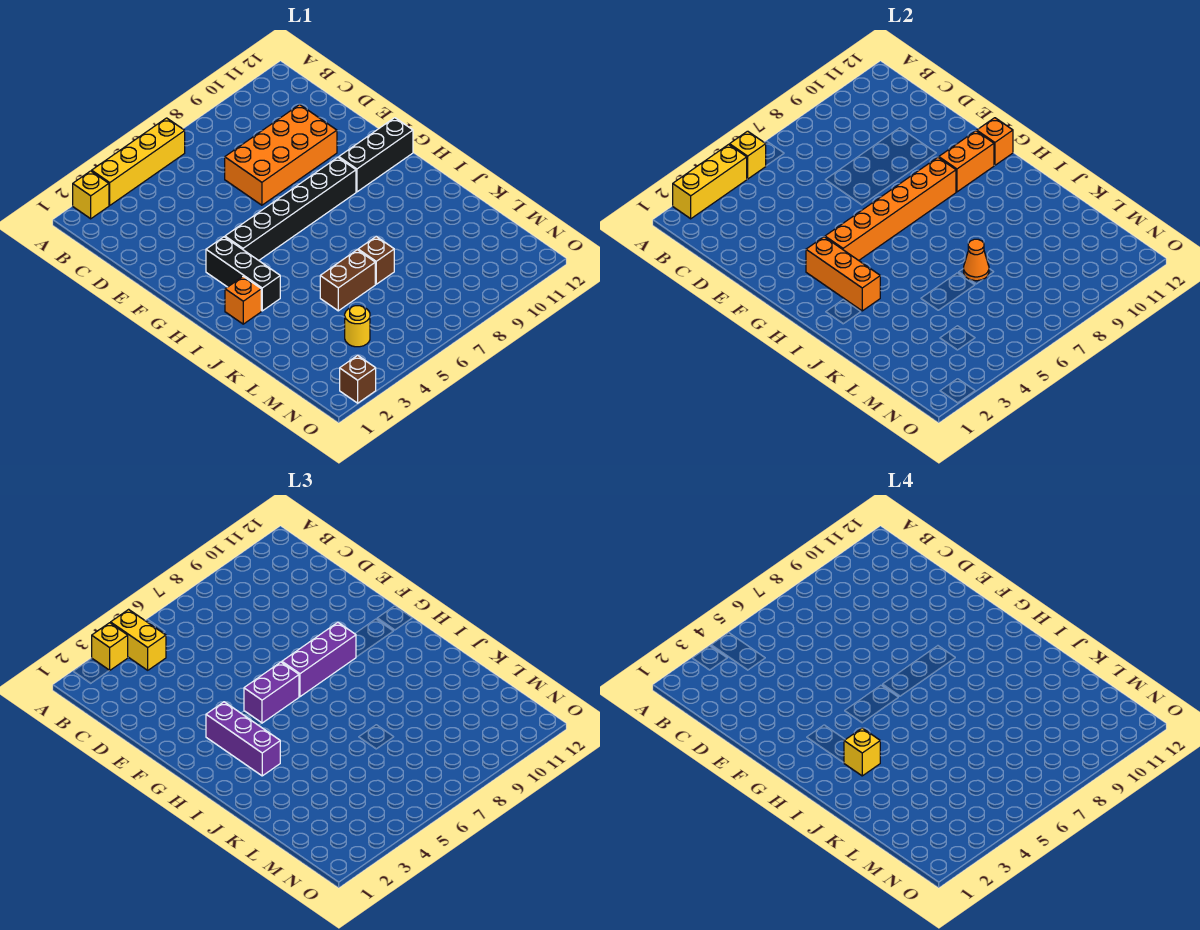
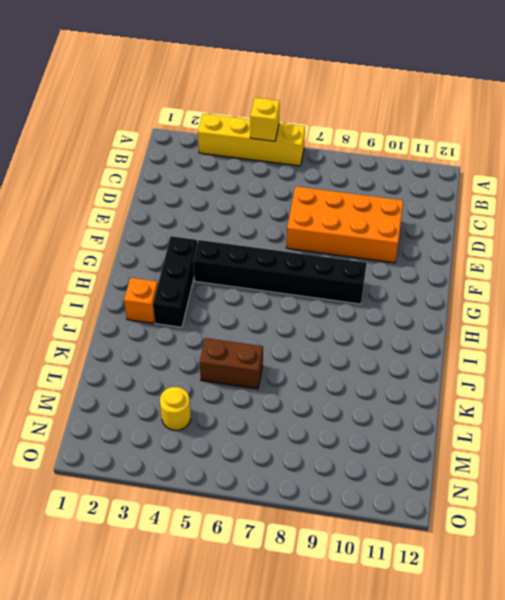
none -> yellow 1x1 brick [73,171,109,219]
none -> black 1x3 brick [339,118,413,192]
none -> brown 1x1 brick [358,236,394,284]

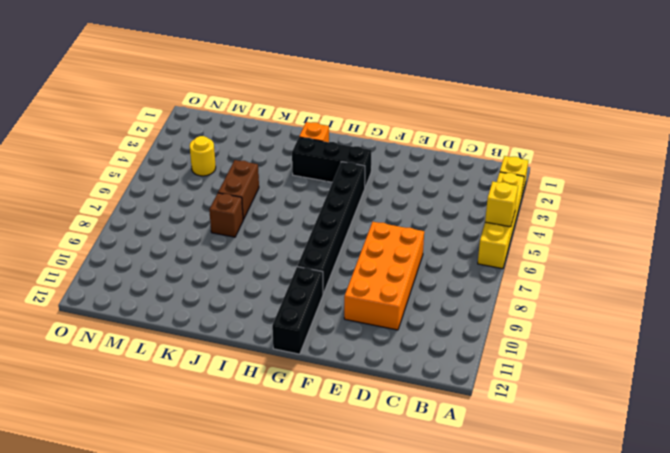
none -> brown 1x1 brick [340,355,376,403]
none -> yellow 1x3 brick [673,144,747,219]
none -> orange 1x3 brick [806,237,880,311]

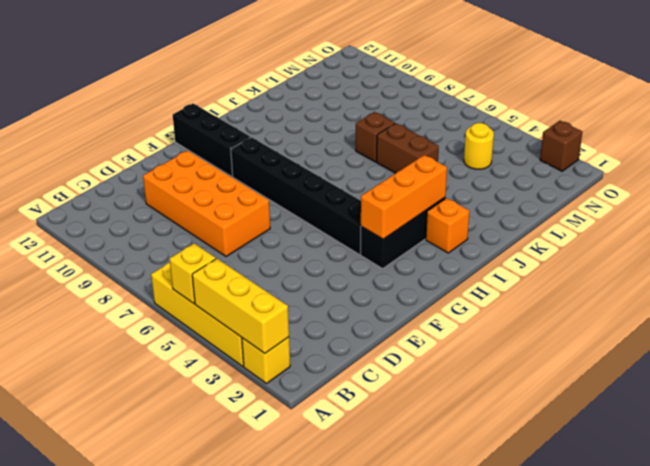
none -> orange 1x6 brick [825,157,956,260]
none -> orange 1x2 brick [939,131,994,192]
none -> orange 1x1 brick [977,118,1013,165]

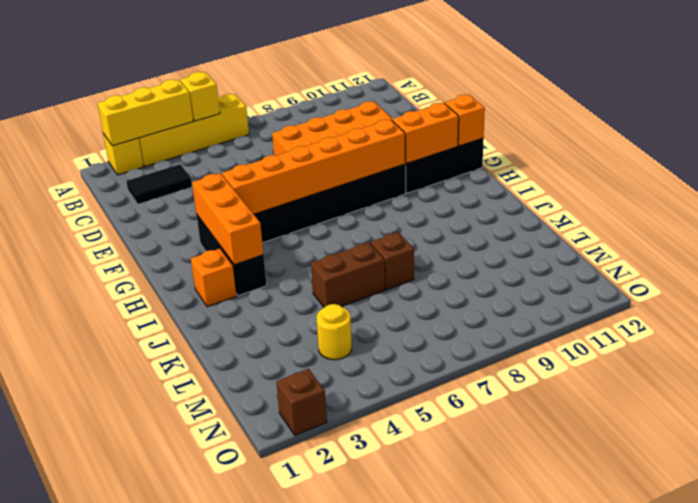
black 1x2 tile [126,164,192,204] -> none
none -> orange 1x1 cone [964,239,989,281]
none -> yellow 1x1 brick [92,623,128,670]
none -> yellow 1x2 brick [111,609,166,670]

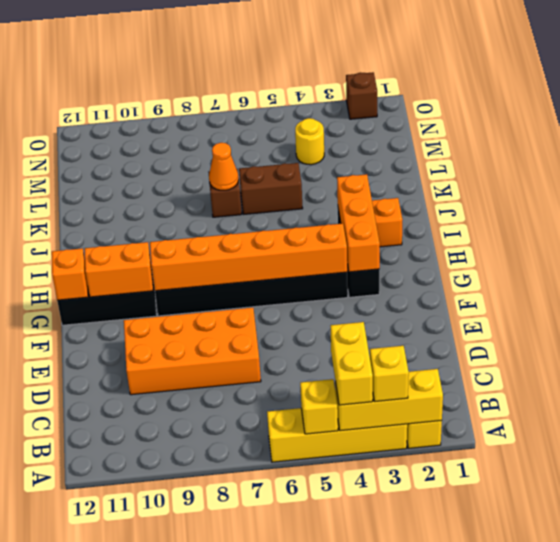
none -> purple 1x3 brick [206,702,280,776]
none -> purple 1x2 brick [244,662,299,723]
none -> purple 1x3 brick [282,622,356,697]

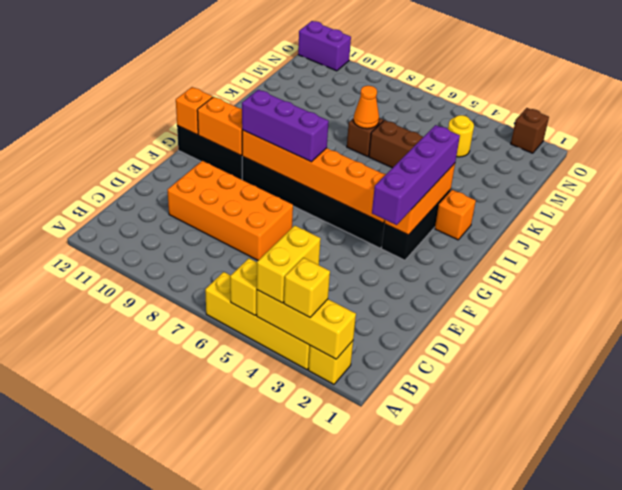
purple 1x4 brick [372,125,460,225] -> purple 1x3 brick [206,702,280,776]
purple 1x2 brick [298,21,351,71] -> purple 1x2 brick moved to [244,662,299,723]
none -> yellow 1x1 brick [844,728,880,776]

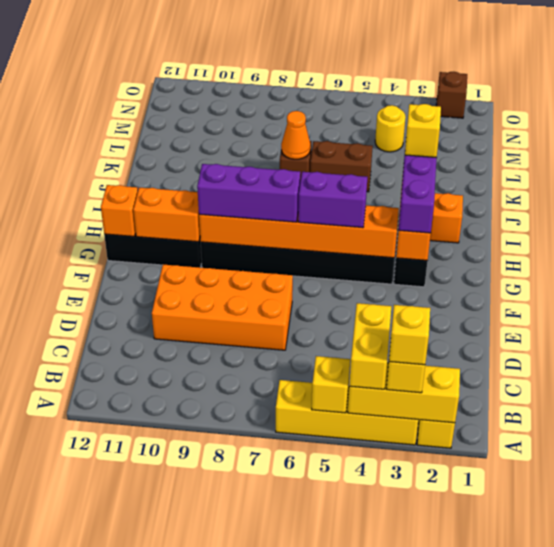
yellow 1x1 brick [389,305,430,365] -> none

